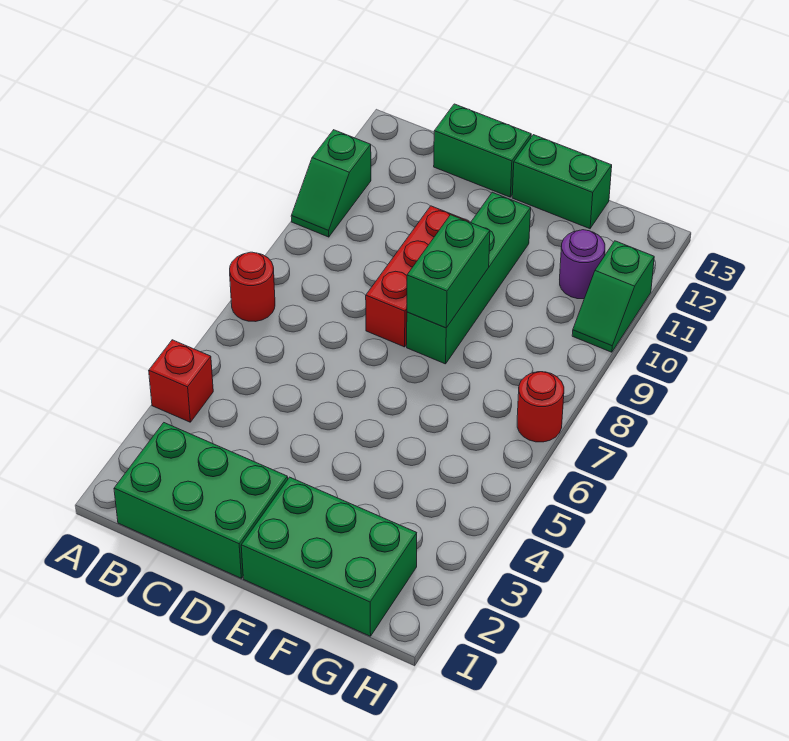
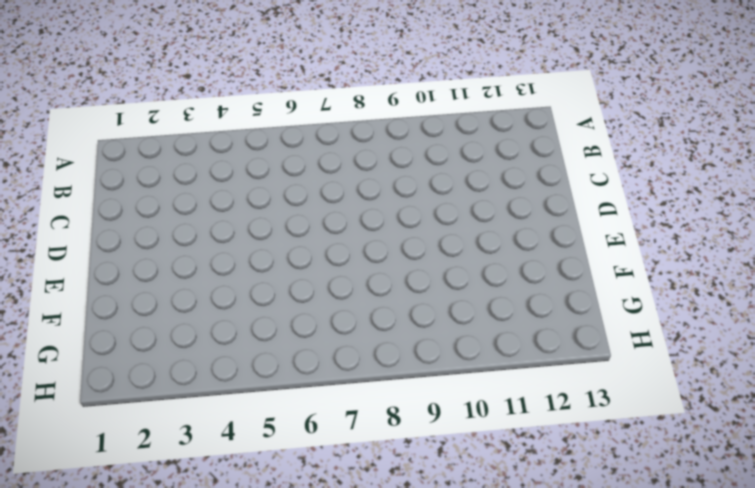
none -> red 1x1 brick [149,340,213,422]
none -> red 1x1 round brick [230,252,275,322]
none -> green 1x2 slope [291,130,371,237]

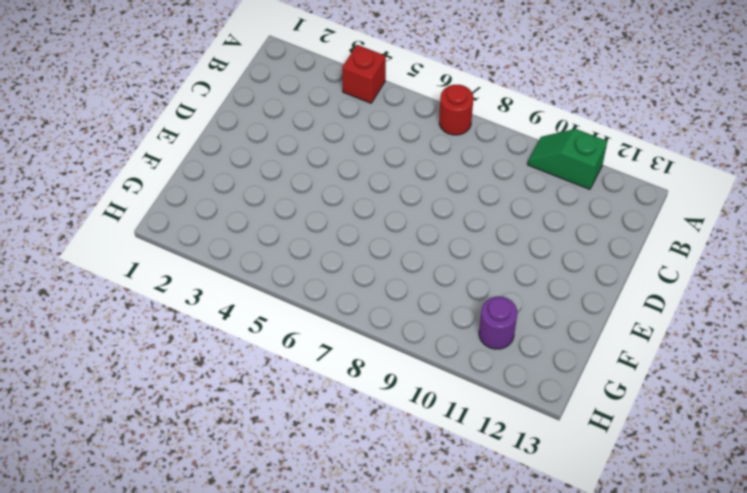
none -> green 2x3 brick [114,423,288,578]
none -> green 1x2 brick [434,104,531,197]
none -> red 1x3 brick [366,206,469,347]

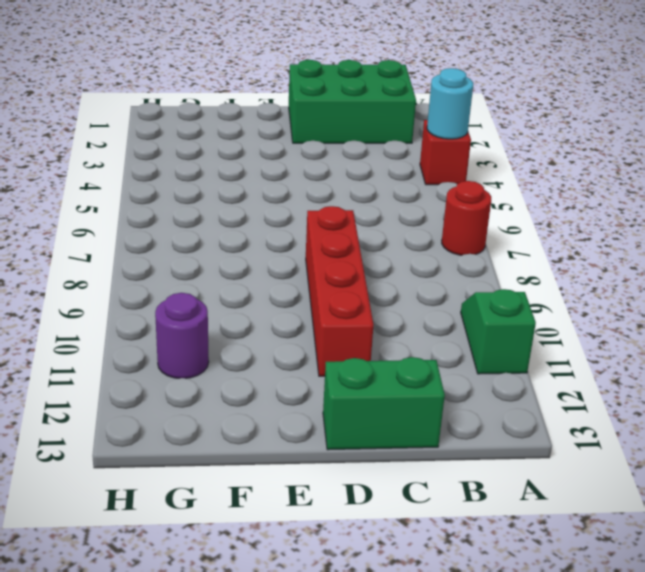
cyan 1x1 round brick [427,68,473,139] -> none
red 1x4 brick [306,206,373,376] -> red 1x3 brick [366,206,469,347]
none -> green 2x3 brick [241,477,417,636]
none -> green 1x4 brick [407,192,531,364]
none -> green 1x2 brick [512,135,612,229]

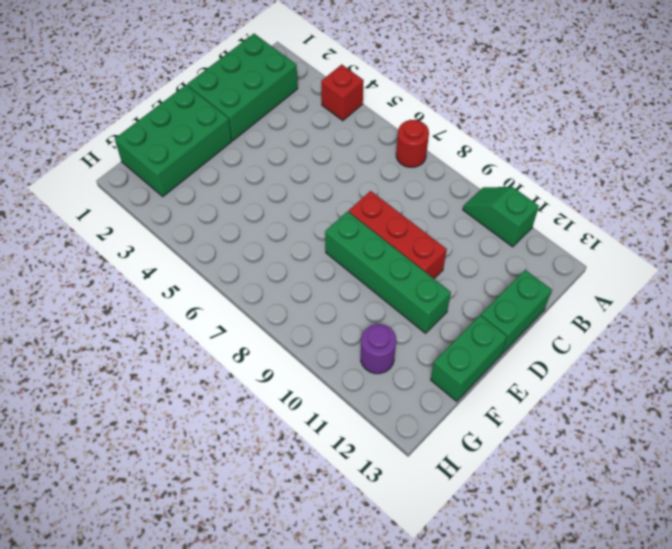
none -> red 1x1 round brick [517,372,564,442]
none -> green 1x2 slope [572,241,654,352]
none -> green 1x2 brick [407,215,490,328]

